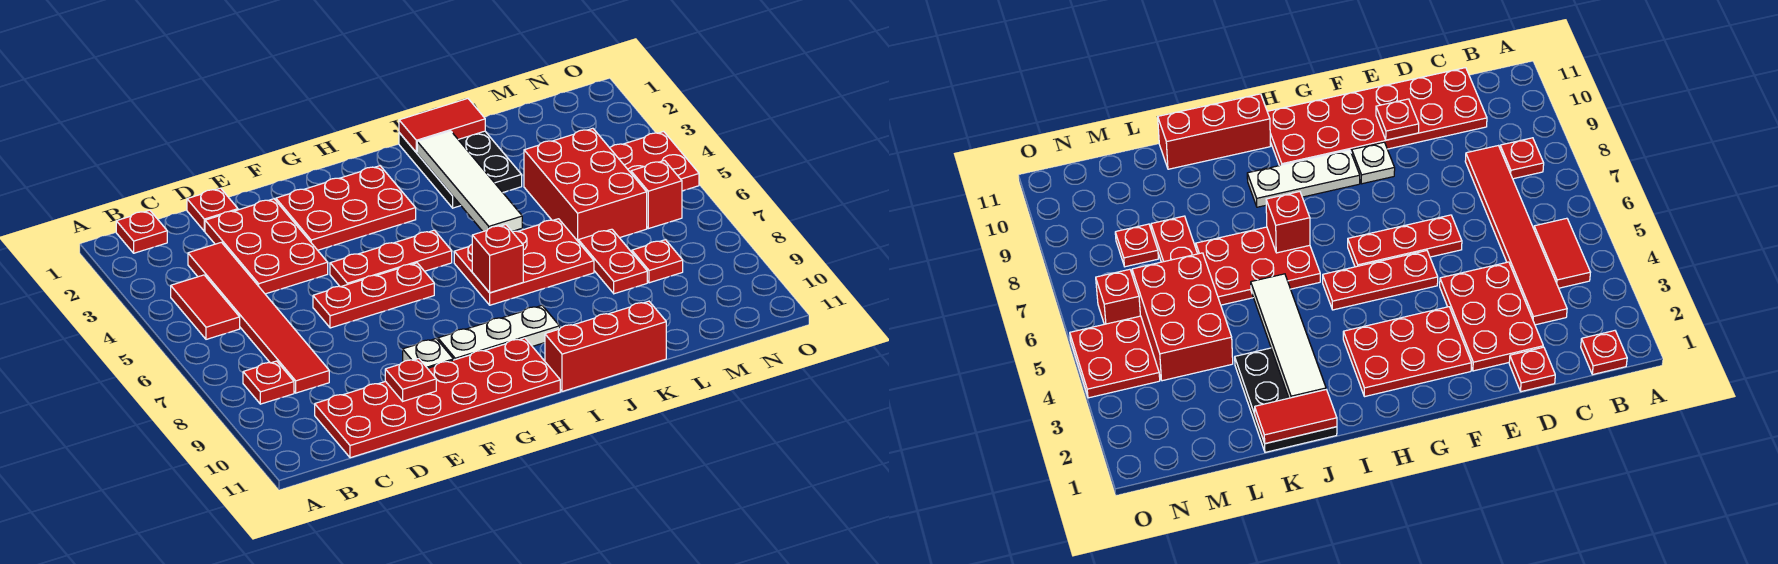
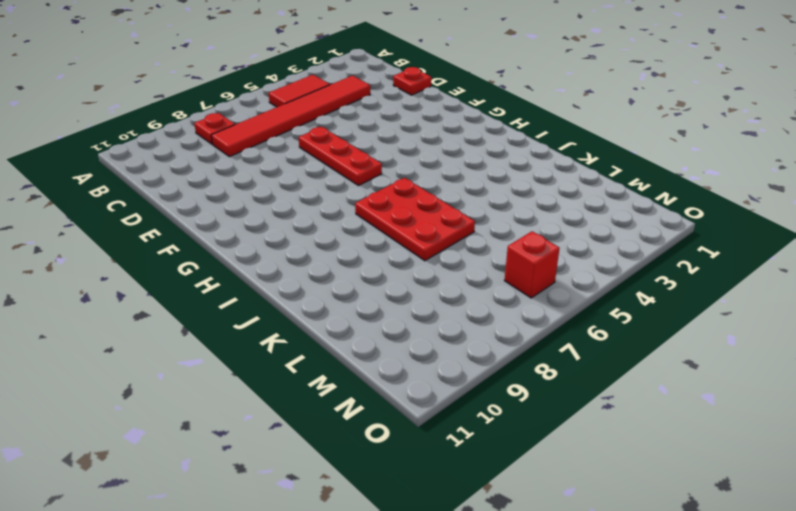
none -> red 1x1 plate [116,210,167,253]
none -> red 2x6 plate [315,338,560,458]
none -> red 2x3 plate [205,199,328,294]

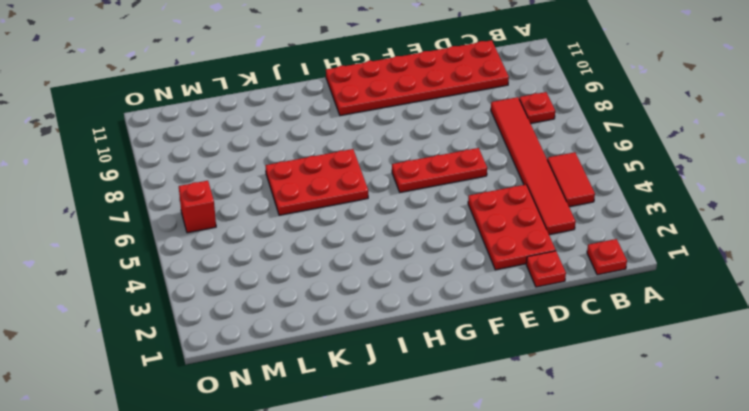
none -> red 2x3 plate [276,166,416,250]
none -> red 1x3 plate [330,230,452,287]
none -> white 1x1 plate [403,339,453,368]

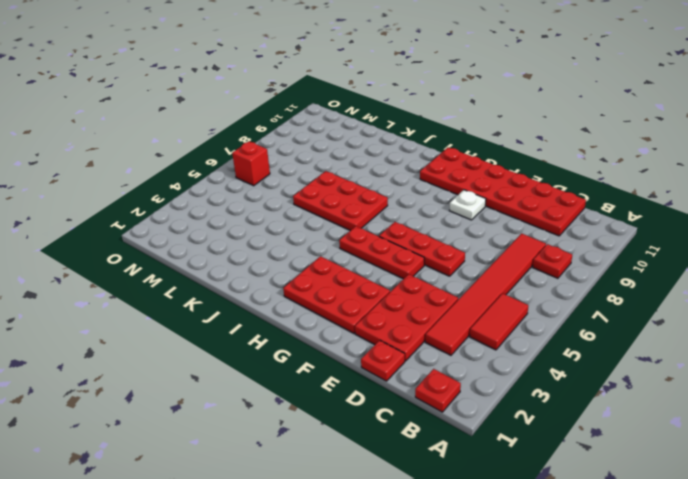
none -> white 1x3 plate [438,306,560,360]
none -> red 1x3 brick [545,301,666,391]
none -> black 2x3 plate [399,131,522,208]

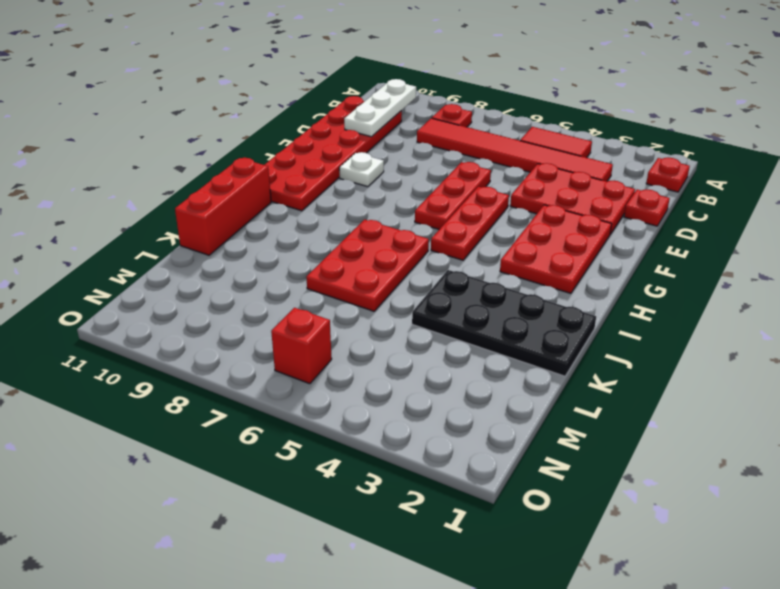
white 1x3 plate [344,79,416,137] -> white 1x3 plate moved to [438,306,560,360]
black 2x4 plate [412,270,596,376] -> black 2x3 plate [399,131,522,208]
none -> red 2x3 brick [524,128,647,241]
none -> red 1x2 plate [578,229,647,294]
none -> red 1x1 plate [632,240,683,283]

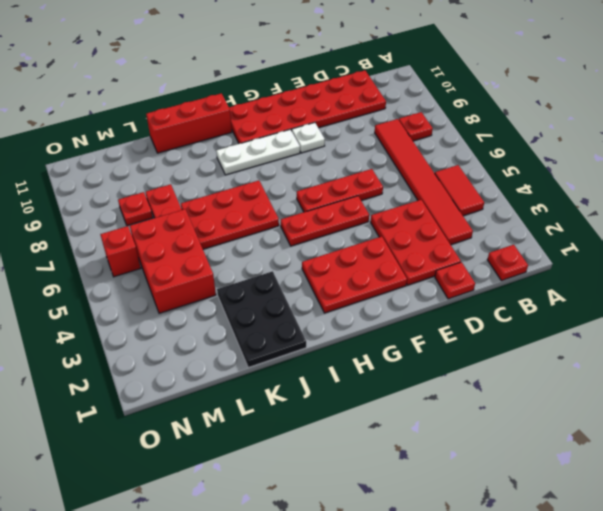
none -> red 2x2 plate [610,131,699,191]
none -> red 1x1 plate [385,359,436,401]
none -> red 1x1 brick [472,225,523,293]

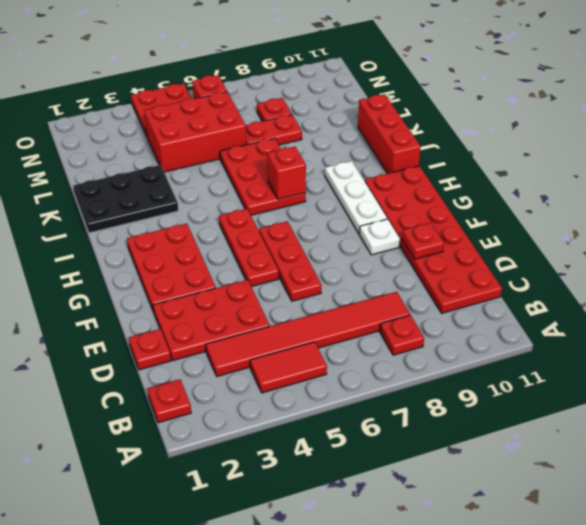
none -> red 1x2 tile [399,99,485,152]
none -> white 1x4 tile [417,131,522,231]

